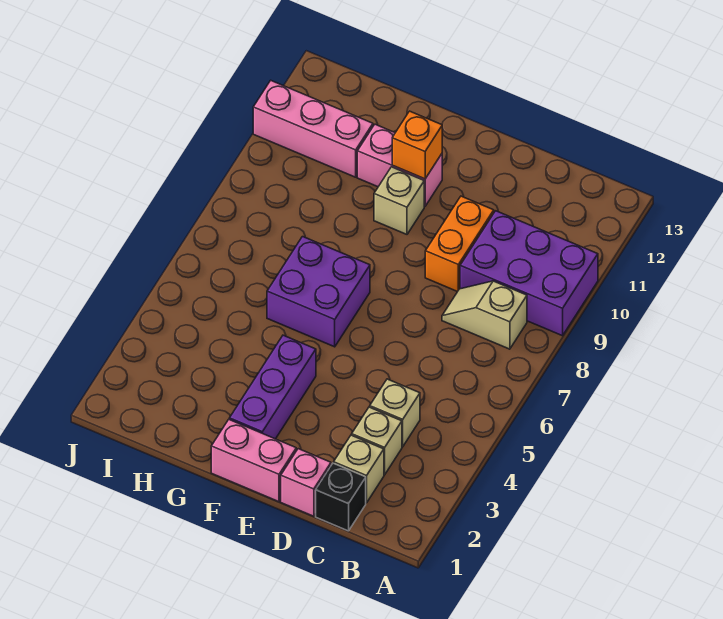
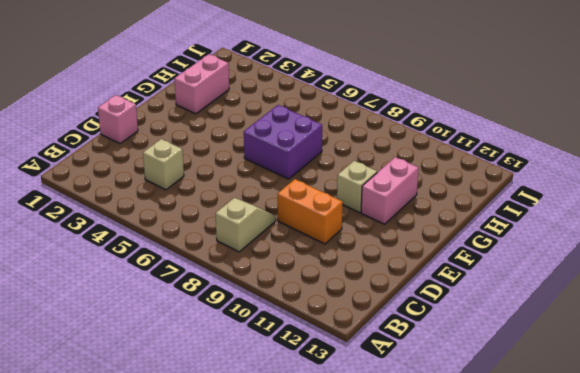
pink 1x2 brick [174,54,229,114] -> pink 1x2 brick moved to [211,420,296,502]
none -> purple 2x3 brick [460,211,598,336]
none -> black 1x1 brick [316,463,366,531]
none -> tan 1x1 brick [334,435,384,503]

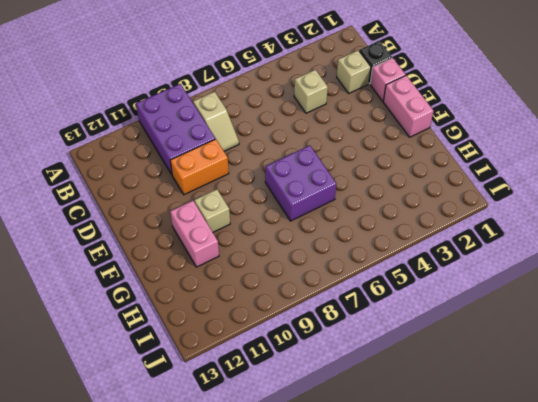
none -> tan 1x1 brick [352,407,402,475]
none -> purple 1x3 brick [229,335,316,439]
none -> pink 1x3 brick [253,80,373,177]

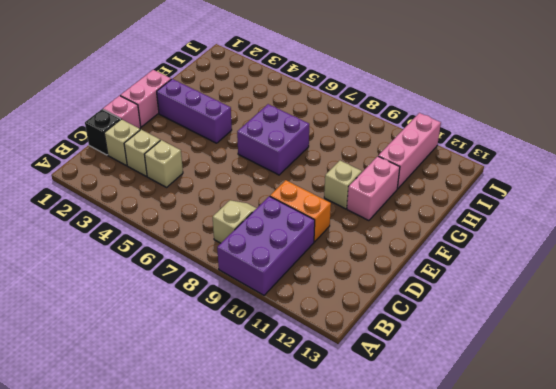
none -> orange 1x1 brick [392,111,442,179]

